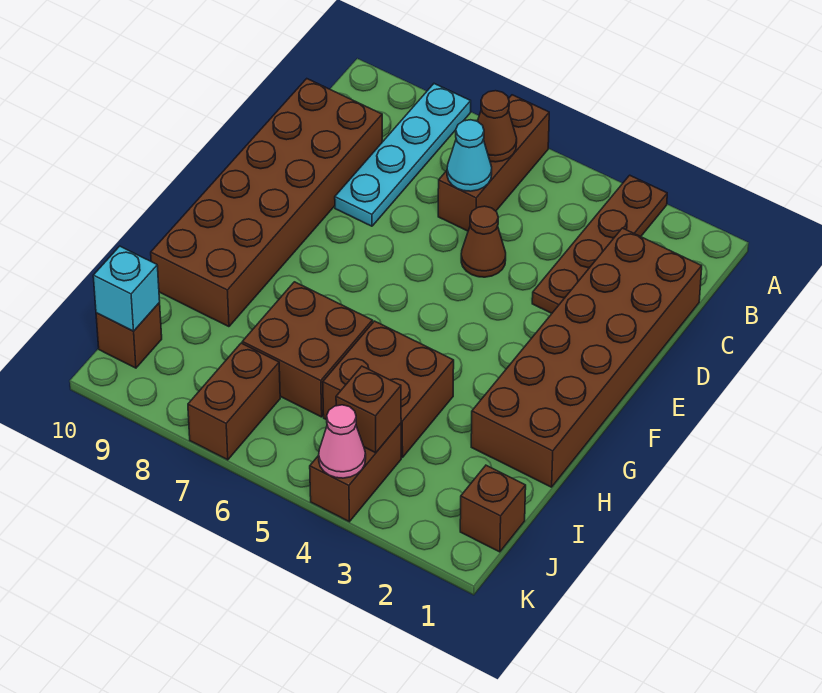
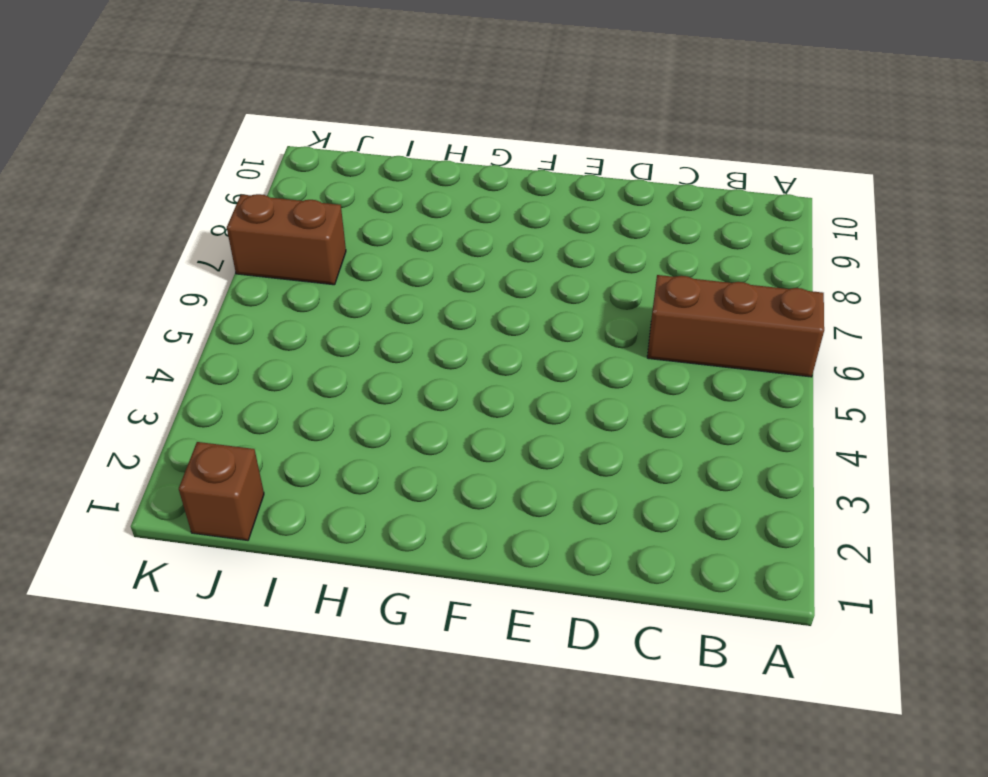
none -> brown 1x4 plate [532,175,667,313]
none -> cyan 1x4 plate [335,84,471,226]
none -> brown 2x6 brick [471,228,702,487]

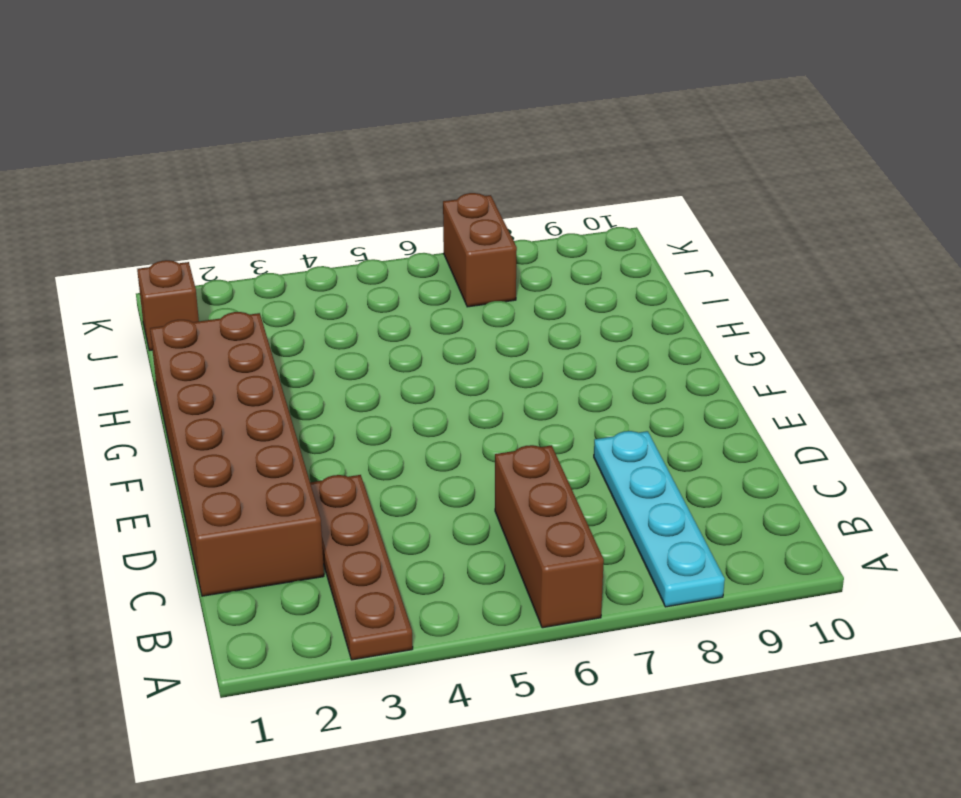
none -> brown 2x6 brick [151,79,382,327]
none -> brown 1x1 cone [461,206,506,277]
none -> brown 2x2 brick [323,321,454,458]

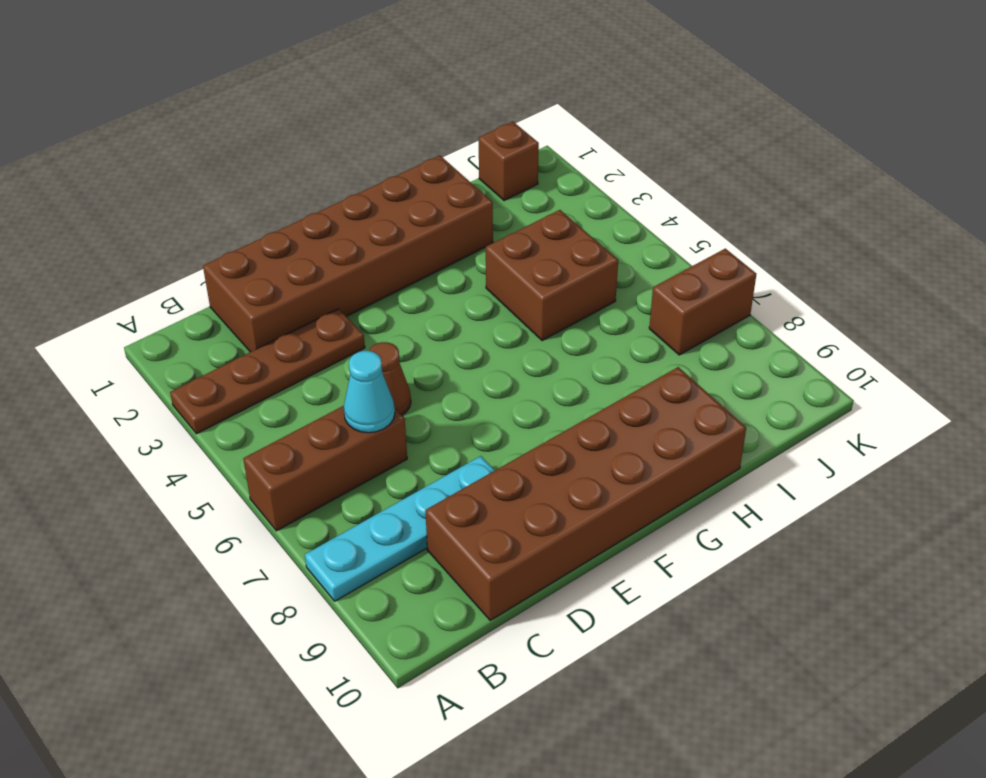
none -> brown 2x2 brick [242,282,373,417]
none -> brown 1x2 brick [310,423,401,522]
none -> brown 1x1 brick [96,303,162,368]

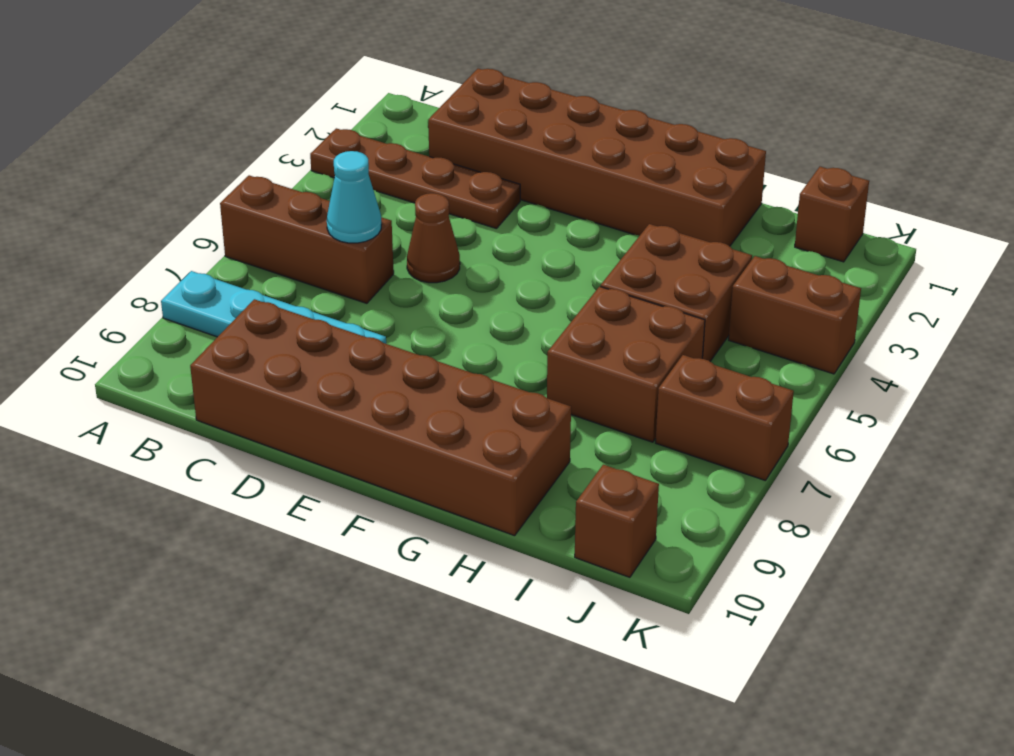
none -> brown 1x1 cone [478,91,517,162]
none -> brown 1x1 brick [336,366,401,453]
none -> cyan 1x1 brick [93,246,160,331]

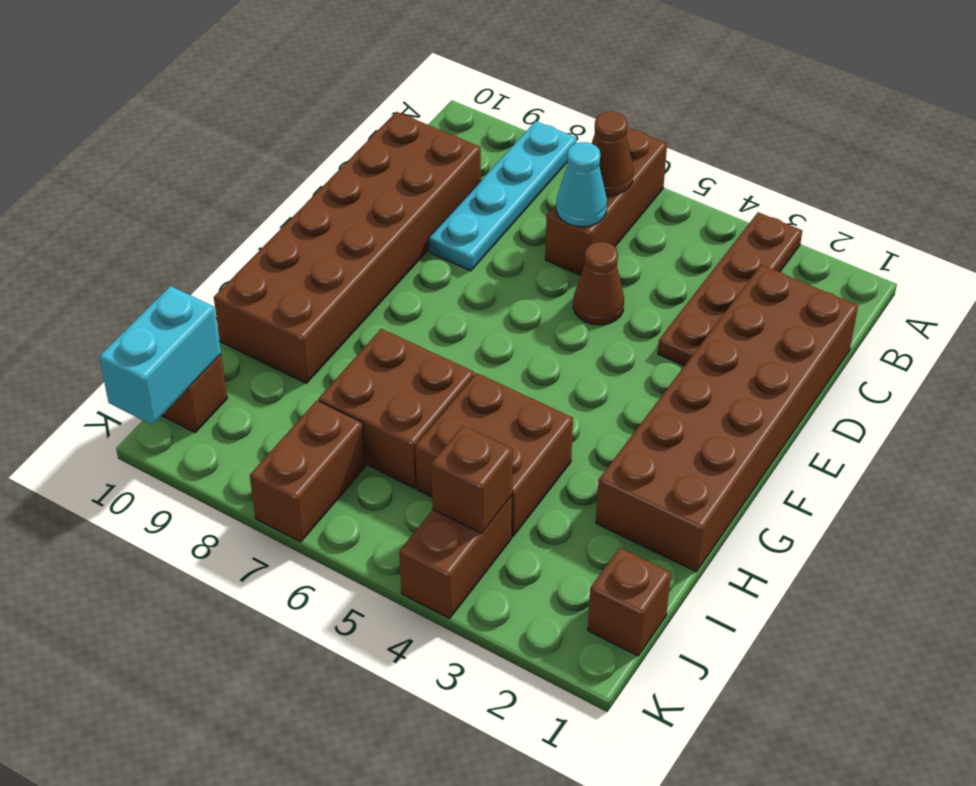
cyan 1x2 brick [99,286,221,425] -> cyan 1x1 brick [93,246,160,331]
none -> pink 1x1 cone [319,405,366,478]

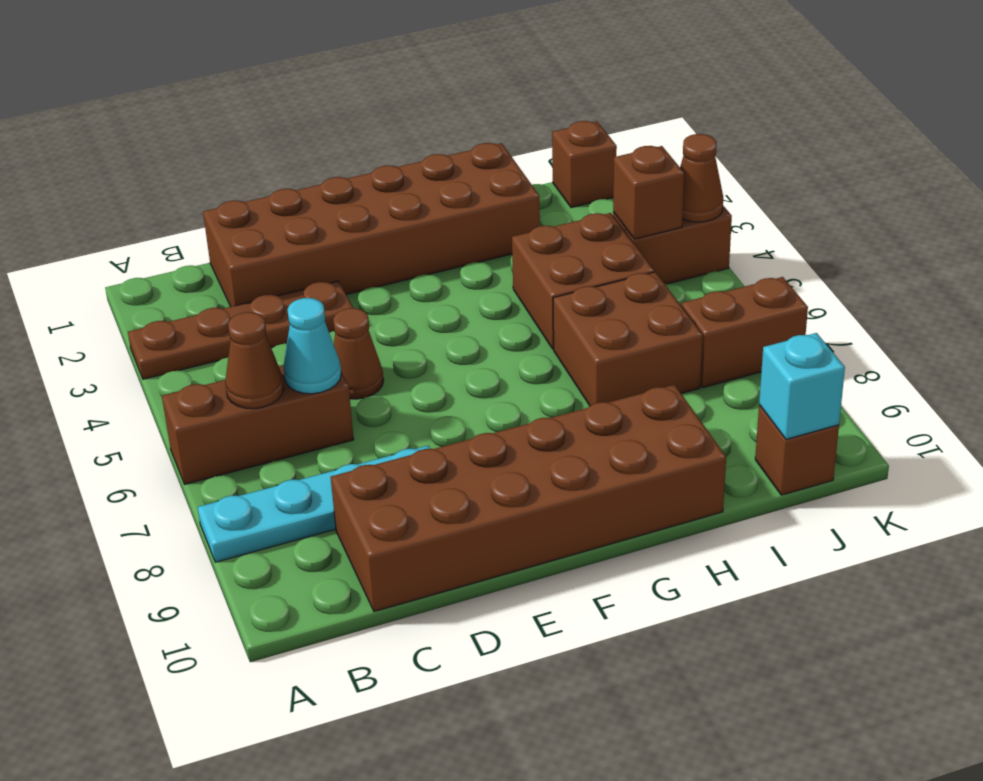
brown 1x1 cone [680,134,723,222] -> pink 1x1 cone [319,405,366,478]

